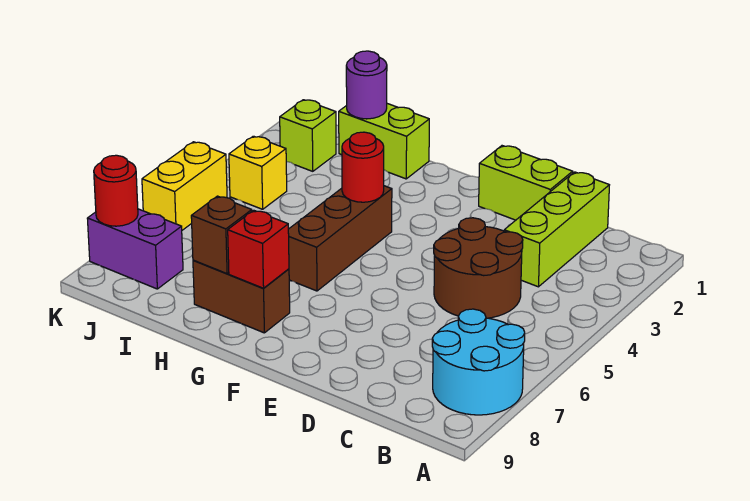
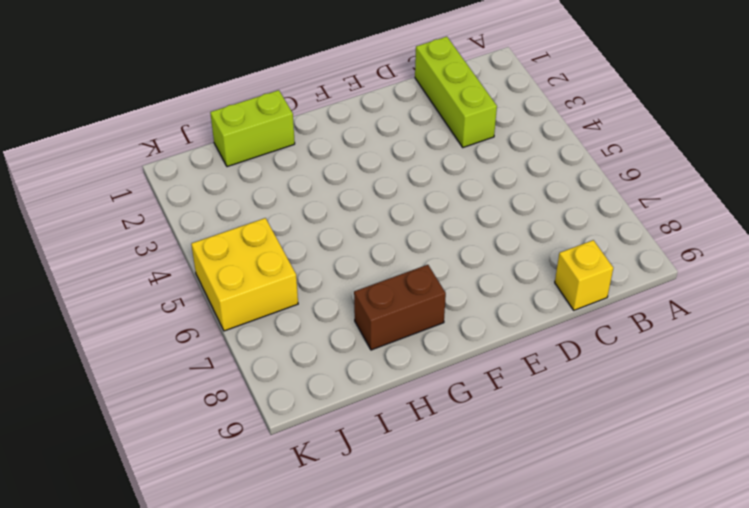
yellow 1x1 brick [555,240,613,310] -> yellow 1x1 brick moved to [229,136,287,209]
yellow 2x2 brick [191,218,298,331] -> yellow 1x2 brick [142,142,227,230]
none -> cyan 2x2 round brick [432,309,525,415]
none -> brown 2x2 round brick [434,218,523,318]
none -> lime 1x2 brick [479,146,573,220]

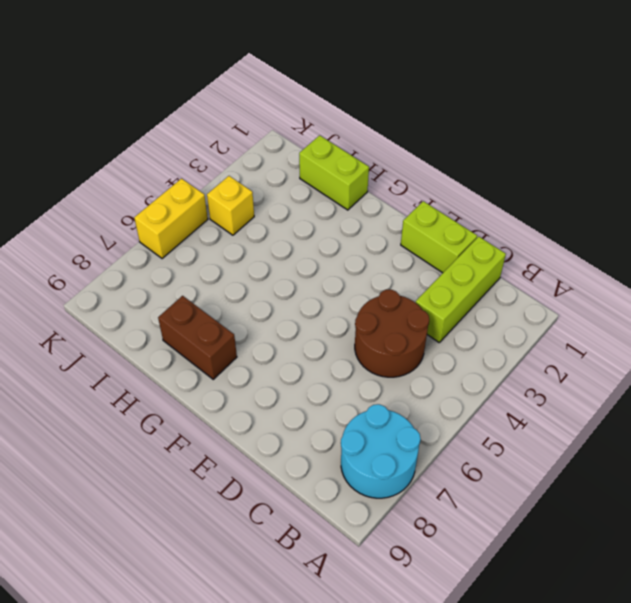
none -> brown 1x3 brick [288,186,392,291]
none -> lime 1x1 brick [280,100,336,171]
none -> purple 1x2 brick [87,209,183,289]

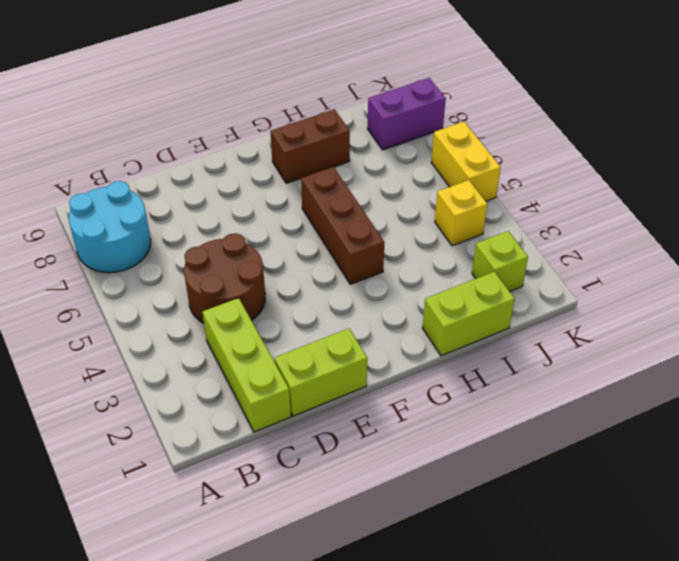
none -> red 1x1 round brick [342,132,384,202]
none -> red 1x1 brick [228,210,289,288]
none -> brown 1x1 brick [191,196,252,274]

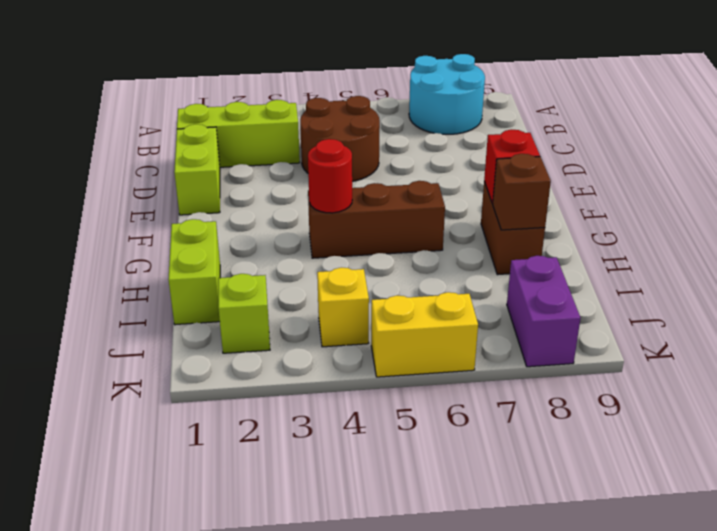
none -> purple 1x1 round brick [346,51,387,119]
none -> red 1x1 round brick [94,155,138,226]

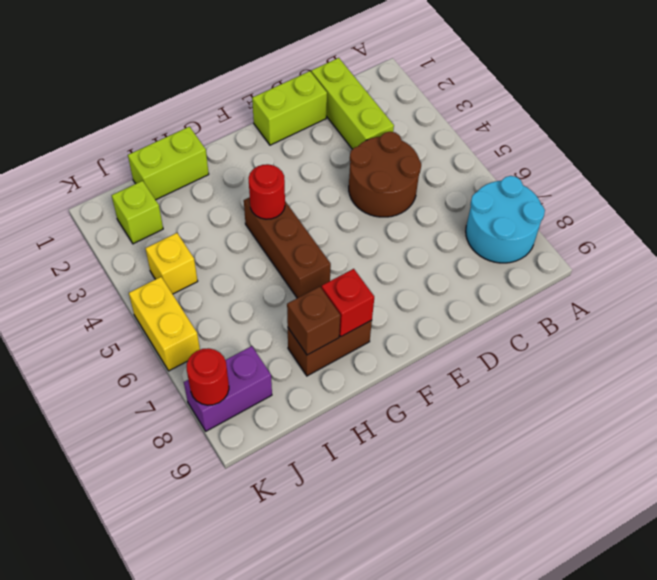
none -> purple 1x1 round brick [346,51,387,119]

